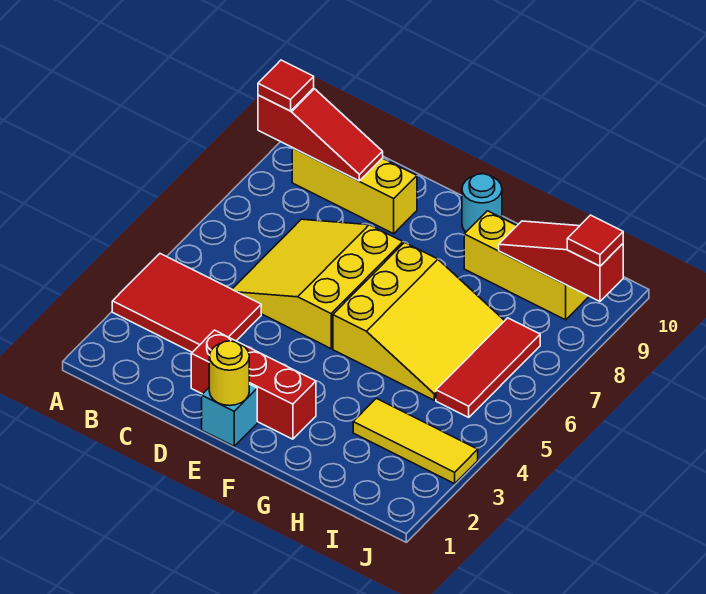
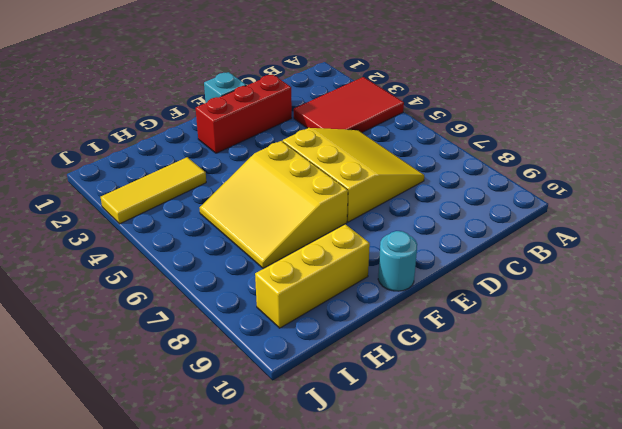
none -> yellow 1x3 brick [292,148,417,234]
none -> red 1x3 tile [436,318,540,417]
none -> red 1x3 slope [258,88,383,181]

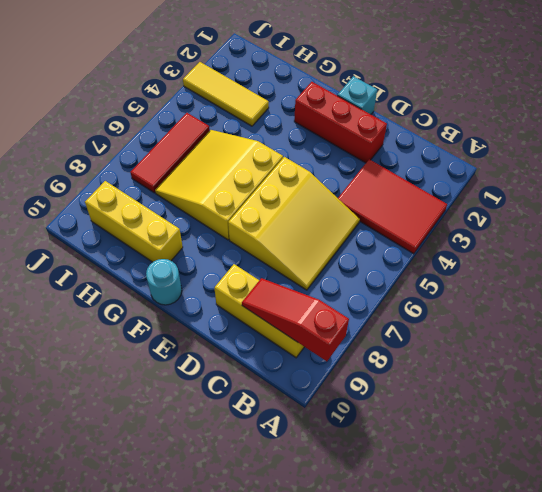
none -> yellow 1x1 round brick [209,341,249,406]
none -> red 1x3 slope [499,221,623,301]
none -> red 1x1 tile [258,60,314,111]

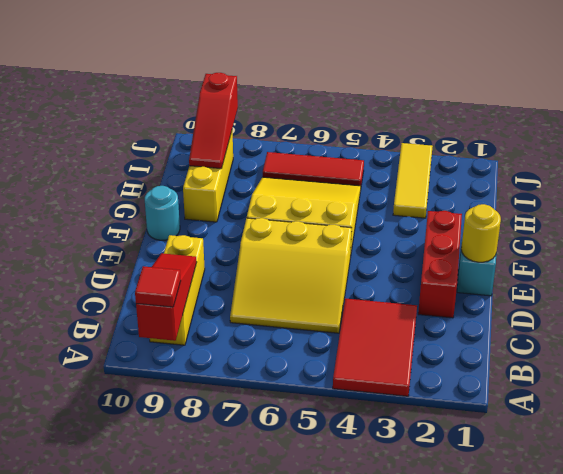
none -> red 1x1 tile [567,215,623,266]

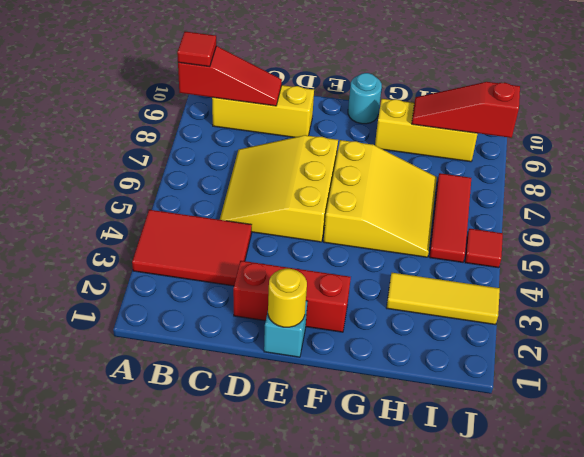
red 1x1 tile [465,229,503,268] -> red 1x1 tile moved to [567,215,623,266]

